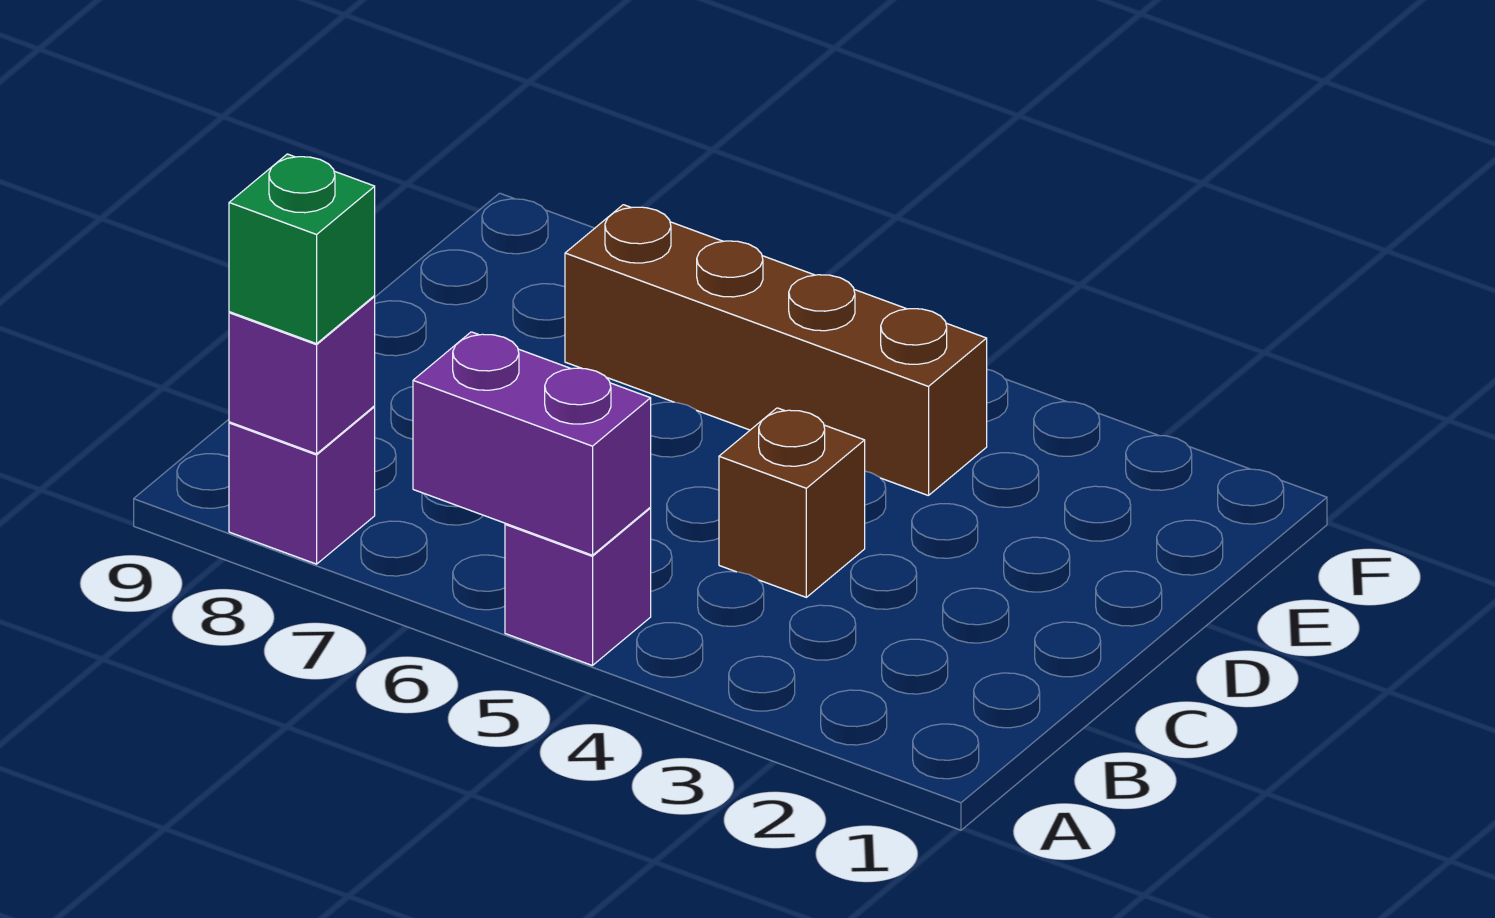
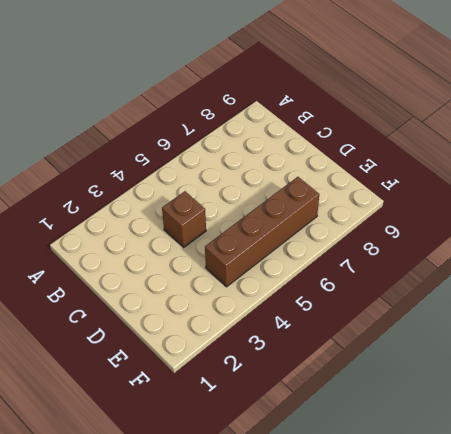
none -> purple 1x1 brick [505,508,651,666]
none -> purple 1x1 brick [229,407,375,564]

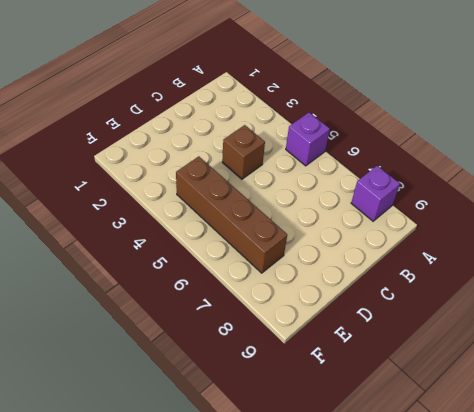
none -> purple 1x2 brick [413,332,651,555]
none -> purple 1x1 brick [229,296,375,454]

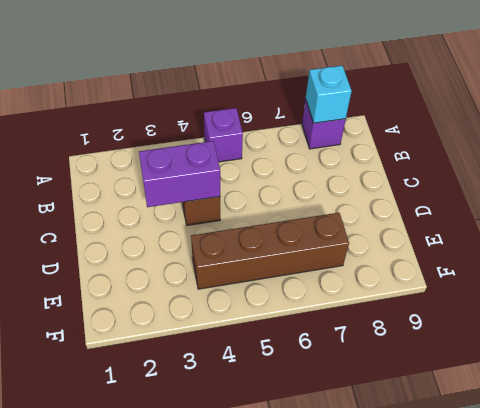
cyan 1x1 brick [306,66,352,123] -> purple 1x1 brick [229,296,375,454]
purple 1x2 brick [139,141,220,207] -> purple 1x2 brick moved to [413,332,651,555]
none -> green 1x1 brick [229,154,375,344]

